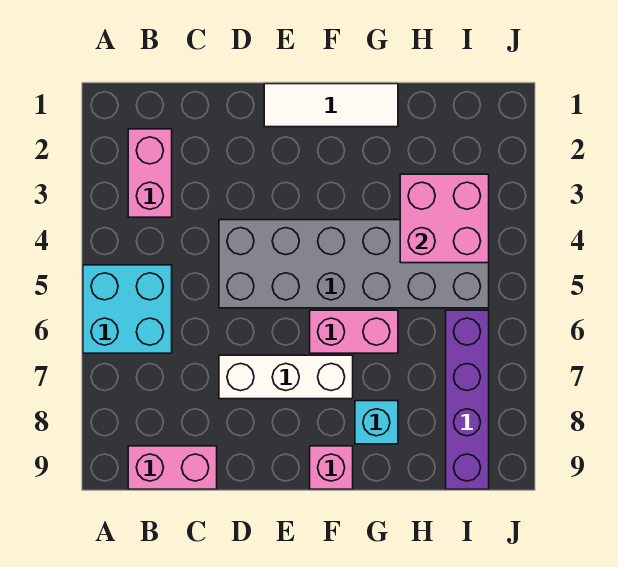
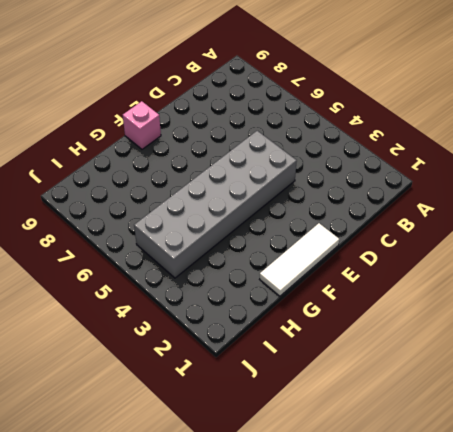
none -> cyan 2x2 brick [83,265,172,353]
none -> pink 1x2 brick [128,129,172,217]

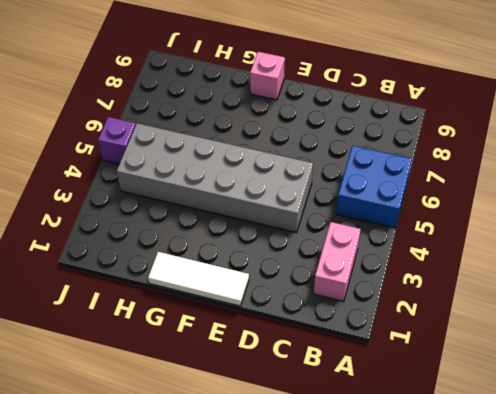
blue 2x2 brick [336,146,412,228] -> cyan 2x2 brick [83,265,172,353]
purple 1x1 brick [98,117,136,164] -> none
none -> pink 1x2 brick [128,446,217,489]
none -> white 1x3 brick [219,355,353,399]

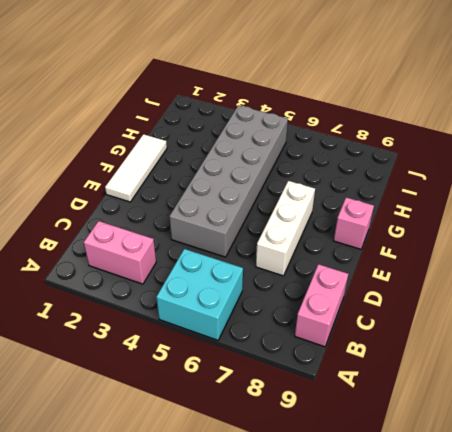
none -> pink 1x2 brick [310,310,398,353]
none -> cyan 1x1 brick [355,401,398,444]

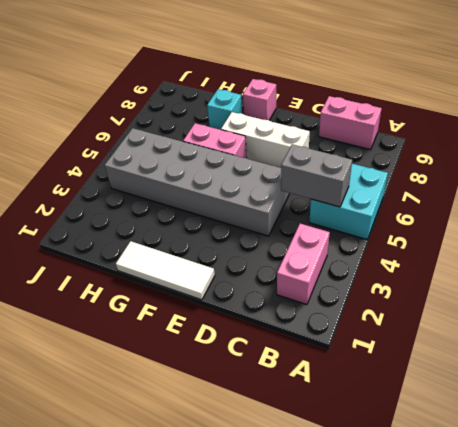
grey 1x2 brick [281,144,352,207] -> none
none -> purple 1x4 brick [446,310,489,489]
none -> pink 2x2 brick [400,174,489,263]

